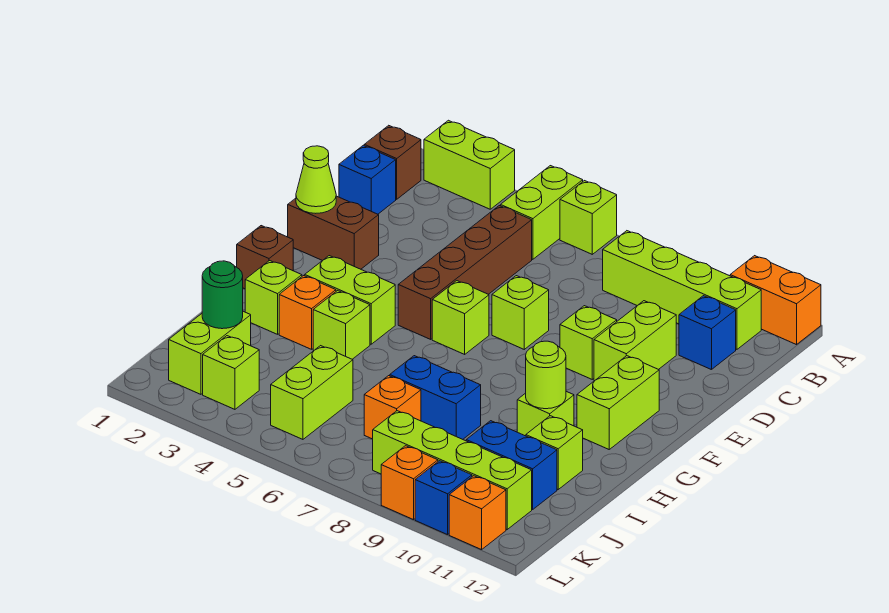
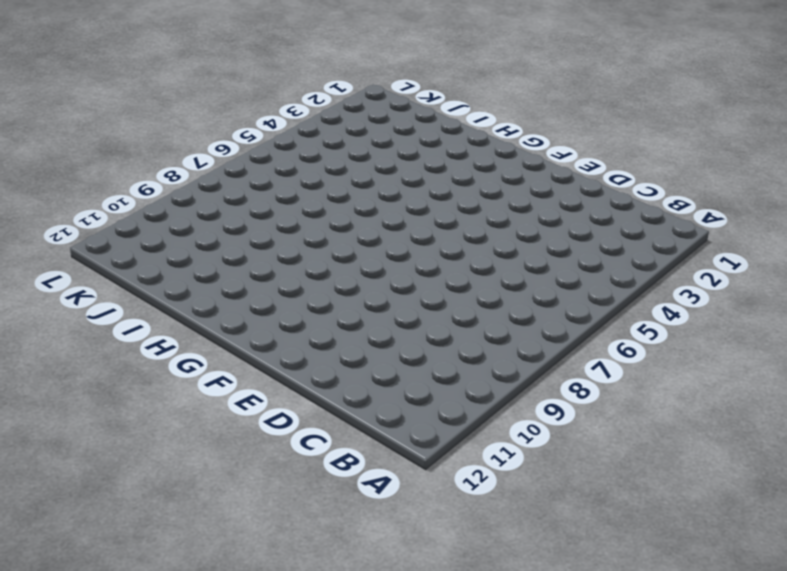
none -> lime 1x2 brick [424,120,515,209]
none -> lime 1x2 brick [501,166,583,259]
none -> lime 1x1 brick [560,181,617,254]
none -> orange 1x2 brick [730,256,821,345]

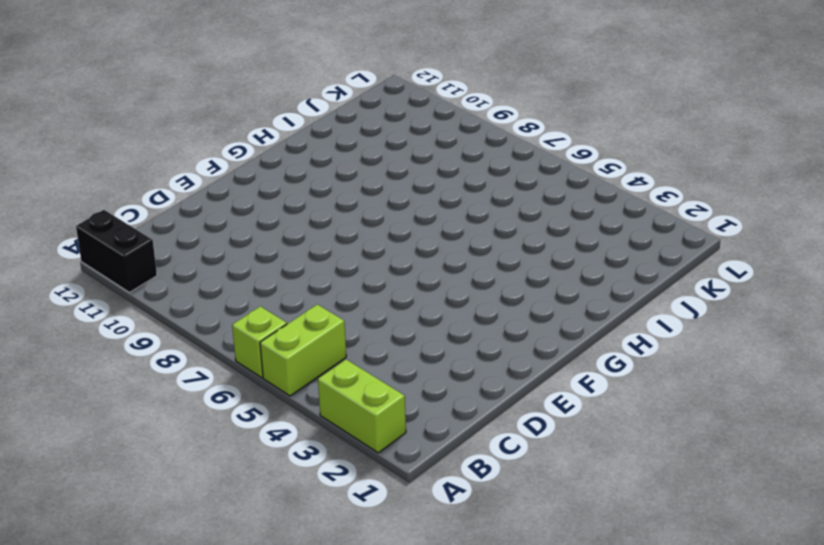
black 1x2 brick [76,210,157,293] -> orange 1x2 brick [730,256,821,345]
none -> brown 1x1 brick [364,125,421,199]
none -> lime 1x4 brick [603,231,761,349]
none -> blue 1x1 brick [339,145,396,214]
none -> brown 1x4 brick [398,206,532,339]

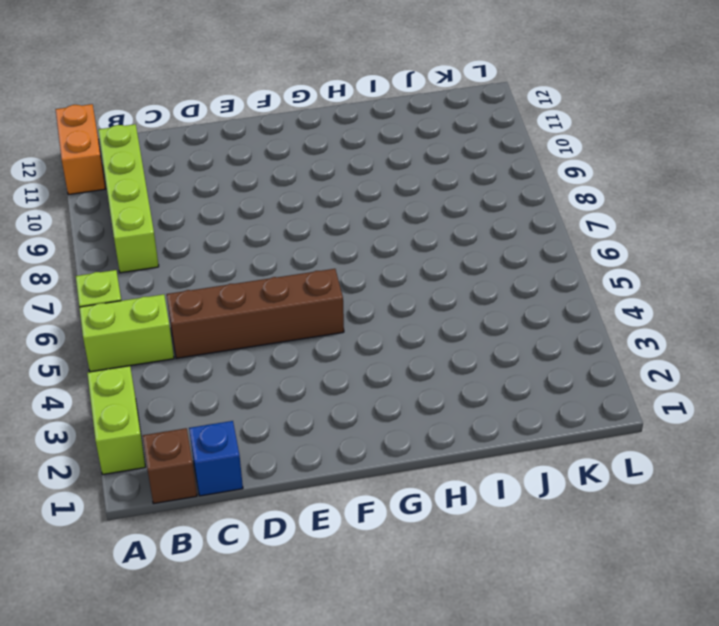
none -> blue 1x1 brick [679,296,736,370]
none -> lime 1x2 brick [594,301,676,381]
none -> brown 1x2 brick [288,196,379,269]
none -> lime 1x1 brick [492,276,549,349]

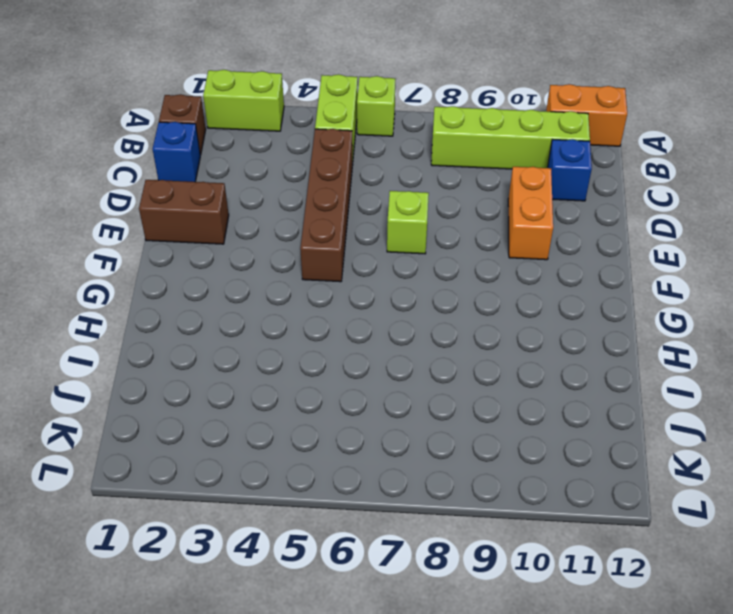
orange 1x2 brick [508,167,553,260] -> lime 1x2 brick [594,301,676,381]
none -> lime 1x1 brick [560,306,617,379]
none -> lime 1x1 brick [432,281,489,354]
none -> lime 1x2 brick [577,356,659,449]
none -> brown 1x1 brick [237,226,293,289]

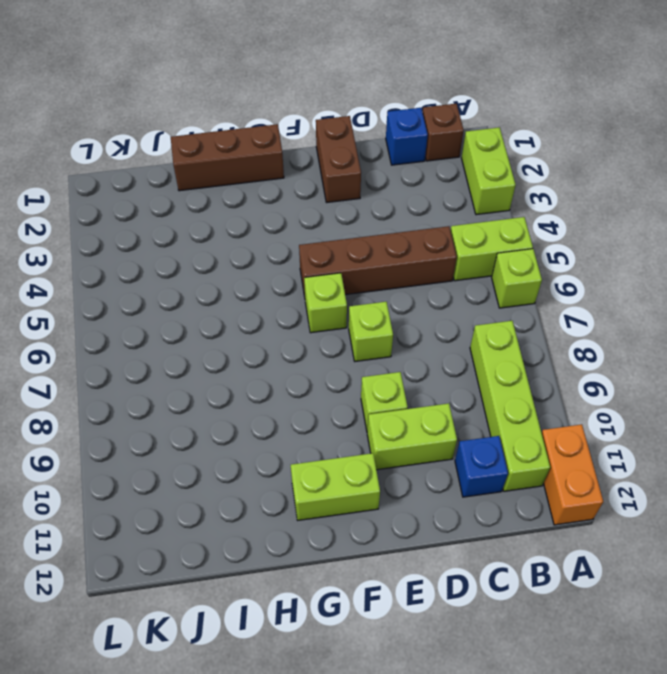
brown 1x3 brick [171,124,284,191] -> brown 1x1 brick [237,226,293,289]
none -> lime 1x2 brick [305,256,395,344]
none -> lime 1x1 brick [245,261,302,334]
none -> orange 1x1 brick [279,276,336,349]
none -> lime 1x1 brick [313,291,370,359]

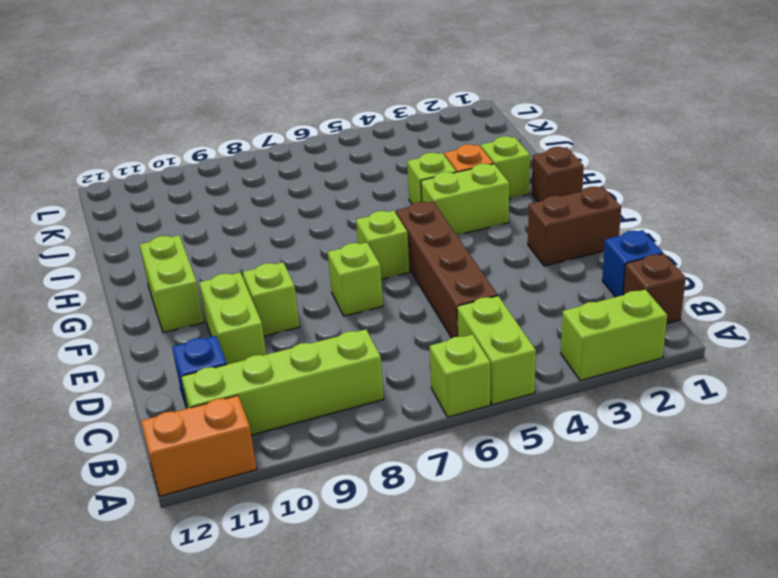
none -> lime 1x1 brick [517,391,574,436]
none -> blue 1x2 brick [390,356,481,439]
none -> lime 1x1 brick [526,416,583,489]
none -> lime 1x2 brick [169,311,251,394]

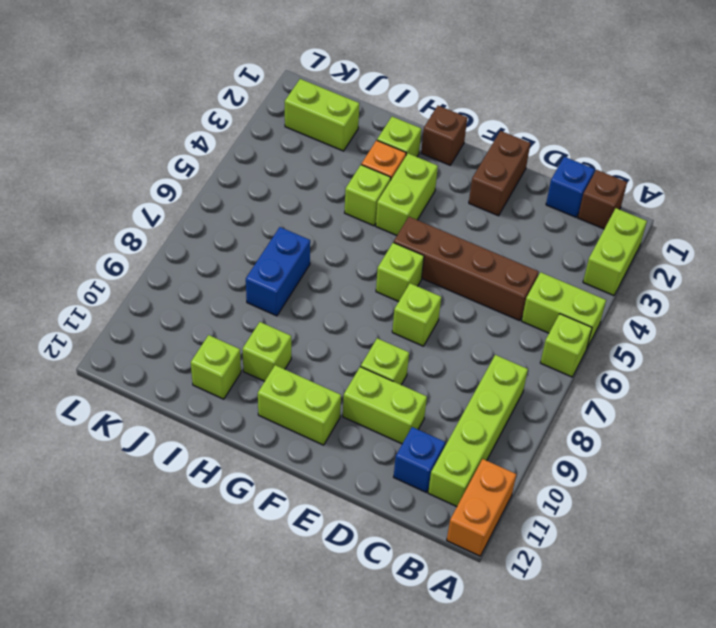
none -> lime 1x2 brick [271,346,353,439]
none -> orange 1x1 brick [364,376,421,439]
none -> blue 1x2 brick [466,421,557,510]
none -> lime 1x1 brick [203,336,259,409]

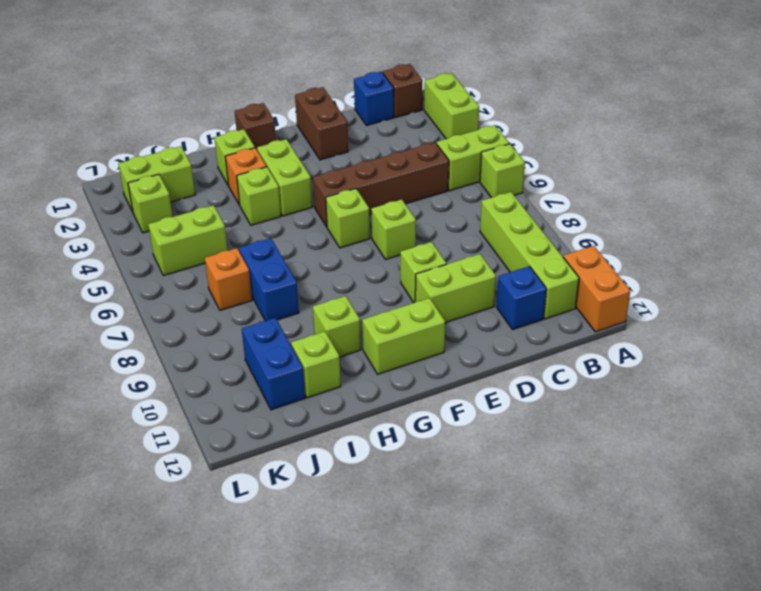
none -> lime 1x4 brick [373,411,532,529]
none -> orange 1x1 brick [381,446,438,520]
none -> blue 1x1 brick [415,461,472,535]
none -> orange 1x1 brick [449,476,506,550]

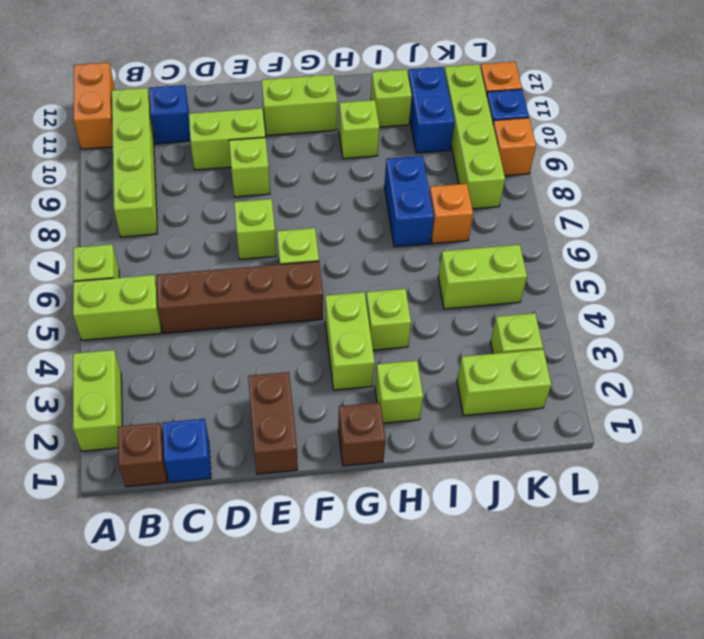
none -> orange 1x1 brick [279,276,336,349]
none -> lime 1x1 cone [296,146,336,213]
none -> lime 1x1 round brick [526,341,566,409]
none -> green 1x1 round brick [202,261,243,329]

